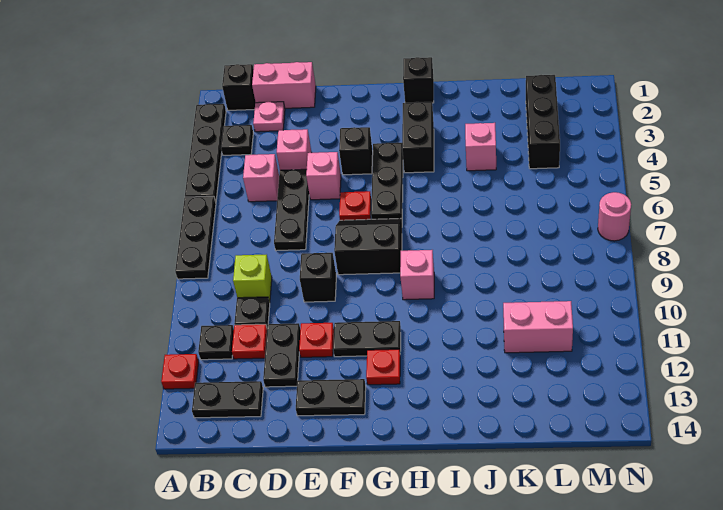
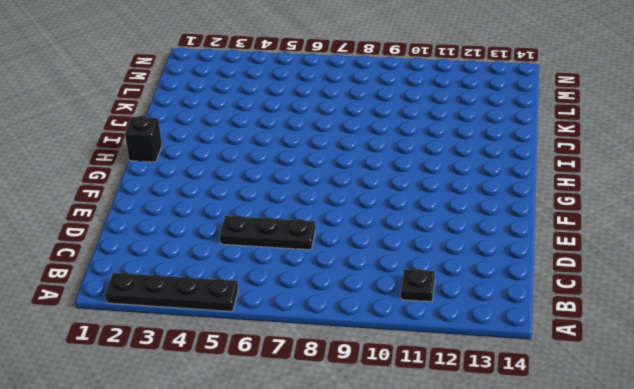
none -> black 1x3 plate [175,196,216,279]
none -> red 1x1 plate [161,354,199,389]
none -> black 1x1 brick [222,64,256,110]
none -> black 1x1 plate [221,125,253,155]

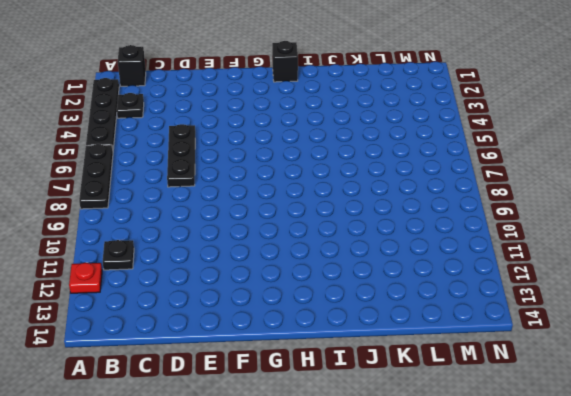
none -> black 1x2 plate [192,381,263,418]
none -> pink 1x2 brick [252,62,316,108]
none -> pink 1x1 plate [253,102,285,132]
none -> pink 1x1 brick [243,154,279,202]

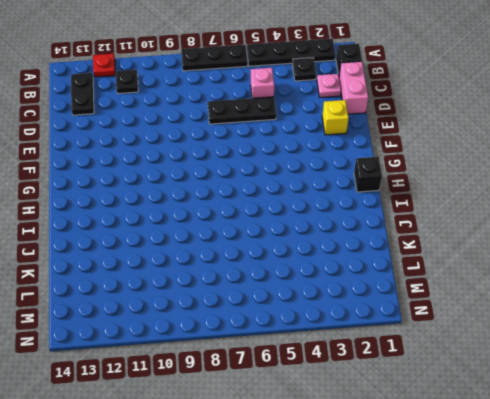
yellow 1x1 brick [322,100,349,135] -> none
none -> lime 1x1 brick [233,255,272,303]
none -> black 1x1 plate [234,297,270,327]
none -> red 1x1 plate [232,324,267,359]
none -> pink 1x1 brick [277,129,312,170]

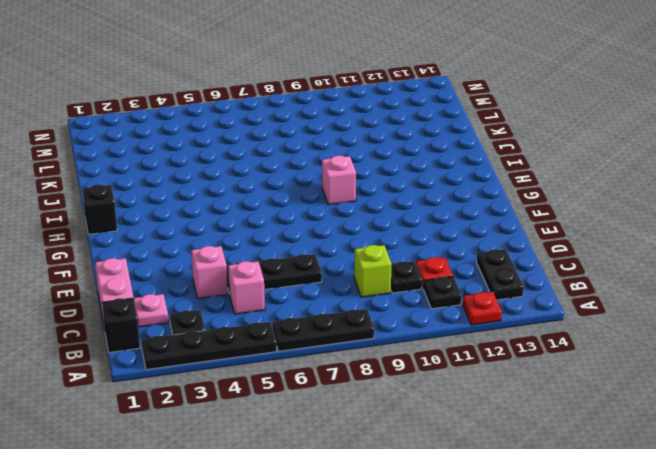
none -> black 1x2 plate [263,323,300,387]
none -> pink 1x1 brick [306,152,341,200]
none -> black 1x1 brick [300,253,336,302]
none -> red 1x1 plate [299,323,334,357]

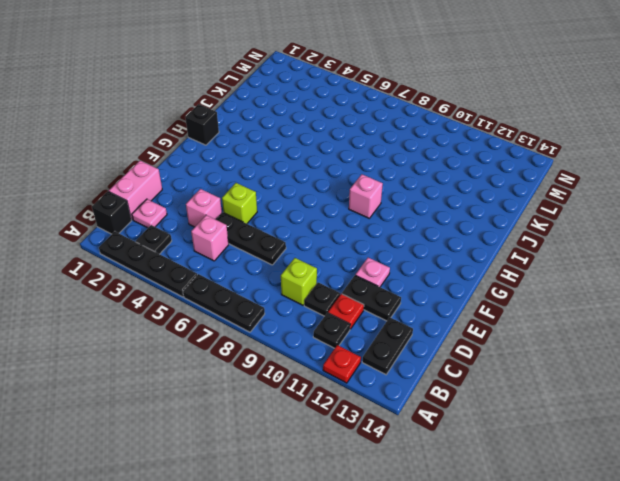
lime 1x1 brick [222,183,257,224] -> pink 1x1 brick [306,152,341,200]
pink 1x1 plate [355,258,390,287] -> red 1x1 plate [299,323,334,357]
none -> black 1x1 brick [300,253,336,302]
none -> black 1x2 plate [296,379,366,416]
none -> black 1x1 brick [339,127,373,175]
none -> red 1x1 plate [339,191,371,220]

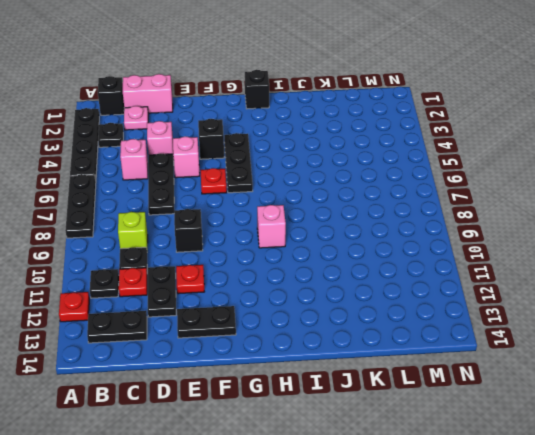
none -> black 2x2 slope [334,218,402,275]
none -> black 1x2 plate [333,321,401,357]
none -> red 1x1 plate [366,349,400,385]
none -> black 1x2 brick [402,102,434,173]

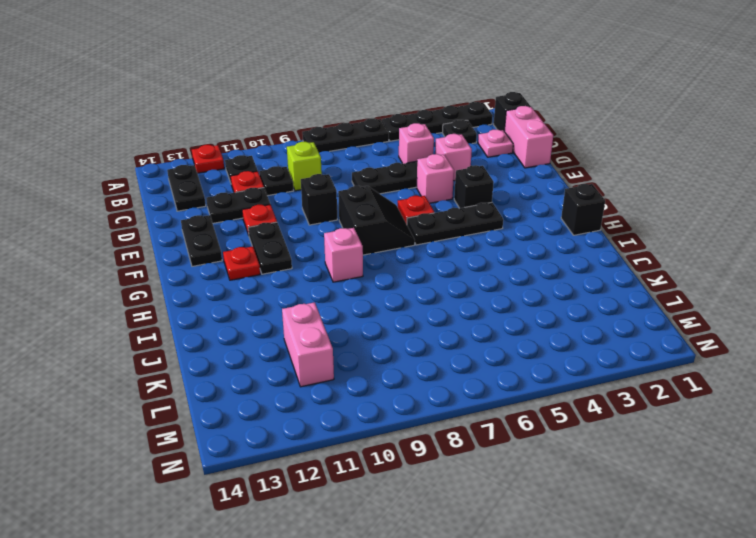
none -> black 1x2 brick [402,102,434,173]
none -> pink 1x1 brick [465,123,496,171]
none -> black 1x3 brick [526,75,560,169]
none -> pink 1x1 round brick [598,192,631,241]

